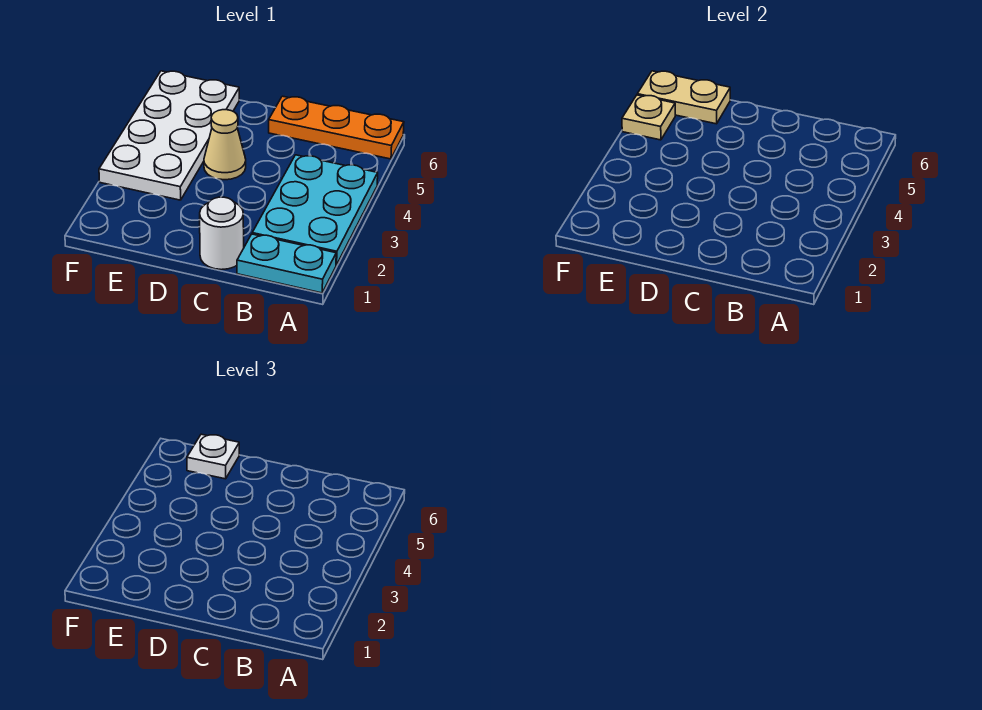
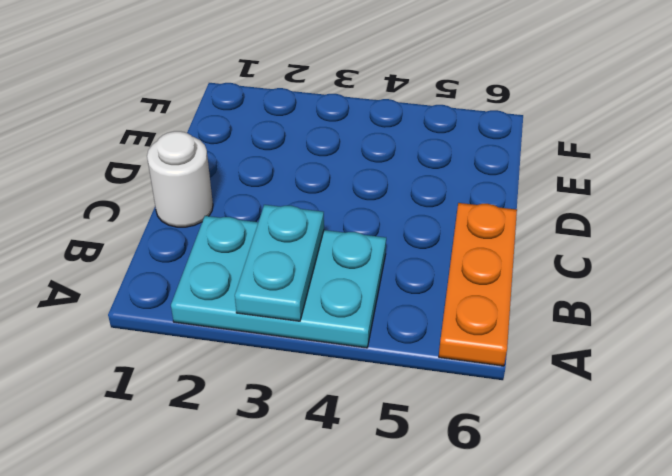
cyan 1x2 plate [235,205,324,321] -> cyan 1x2 plate moved to [237,234,336,293]
none -> tan 1x1 cone [204,110,246,180]
none -> white 2x4 plate [99,71,239,200]

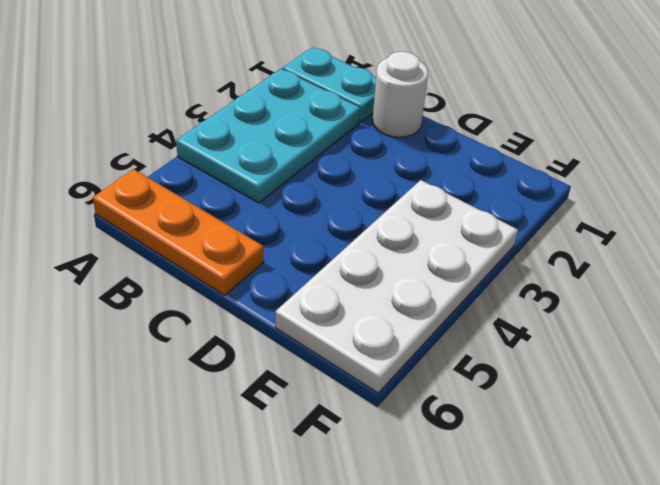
none -> tan 1x1 cone [204,110,246,180]
none -> tan 1x2 plate [637,71,730,124]

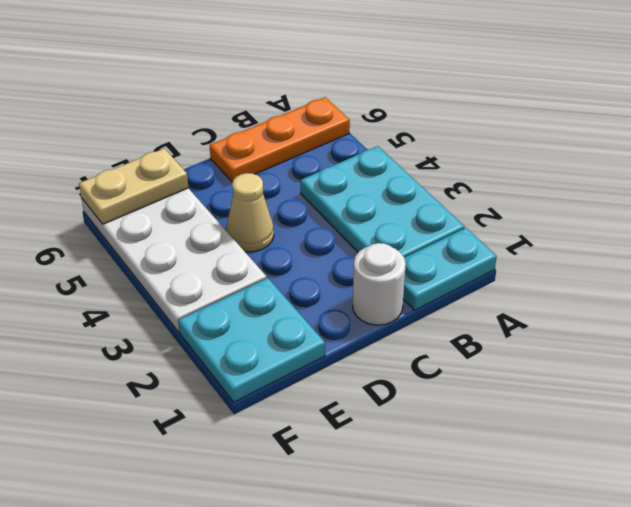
cyan 2x2 plate [178,278,325,402] -> none
none -> tan 1x1 plate [622,95,675,140]
none -> white 1x1 plate [187,434,239,479]

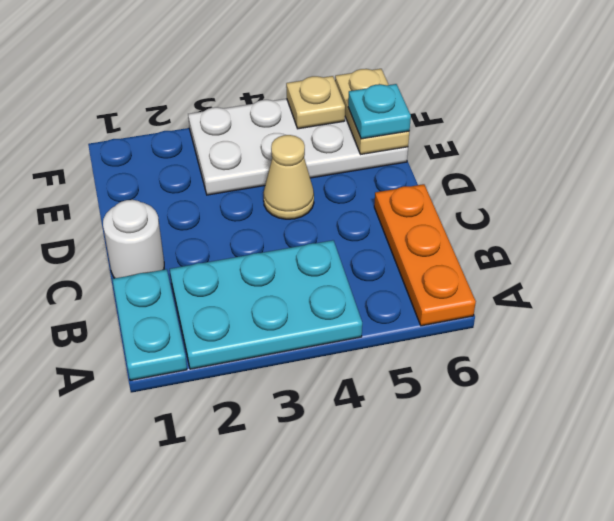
cyan 1x1 plate [348,84,411,139] -> white 1x1 plate [187,434,239,479]

